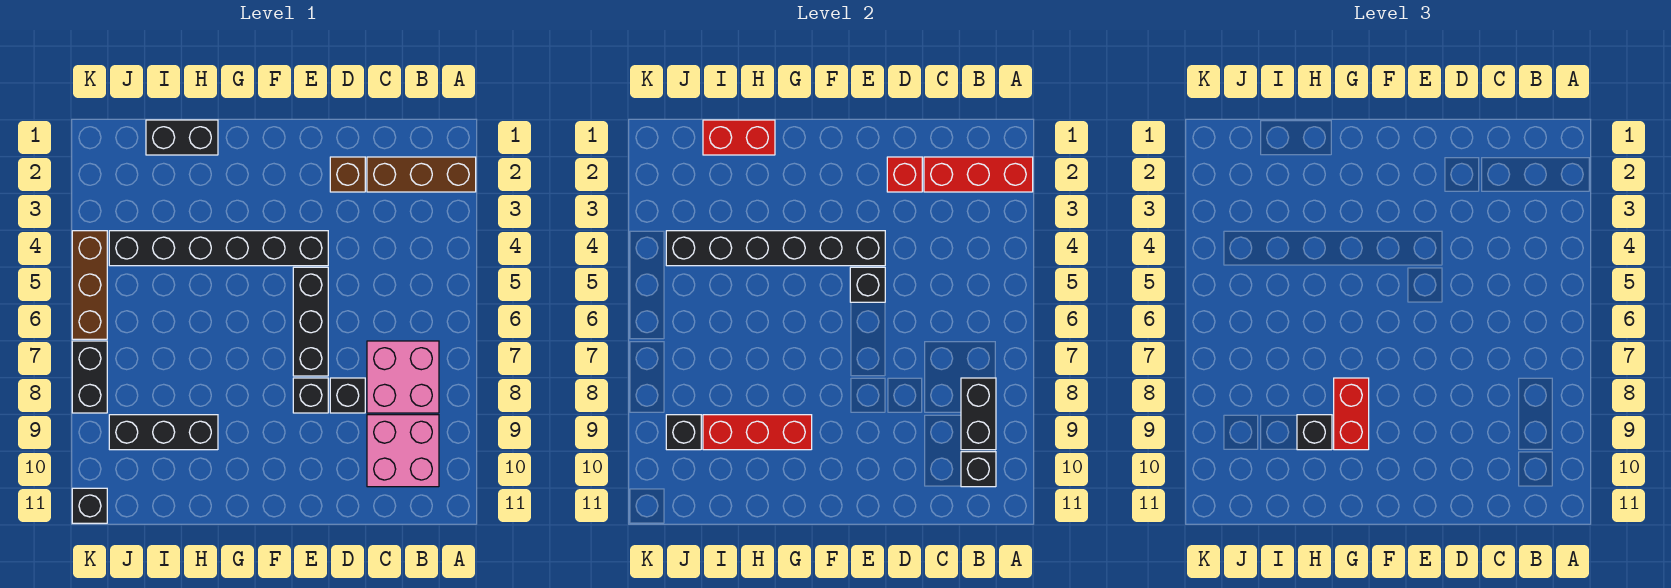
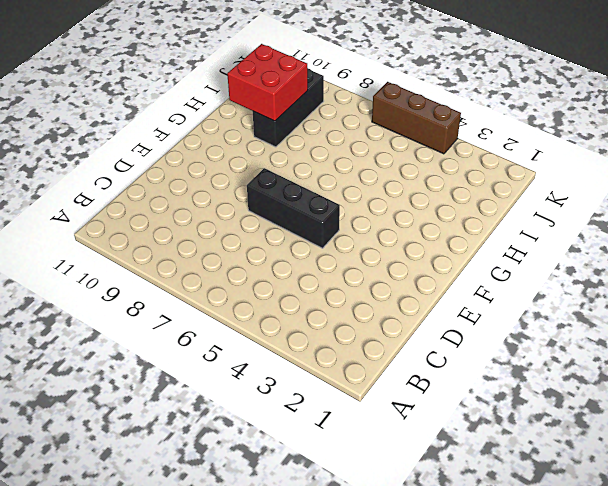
red 2x2 brick [227,44,308,121] -> red 1x3 brick [703,415,812,450]
none -> brown 1x3 brick [367,157,476,192]
none -> pink 2x2 brick [367,341,439,413]
none -> pink 2x2 brick [367,415,439,487]

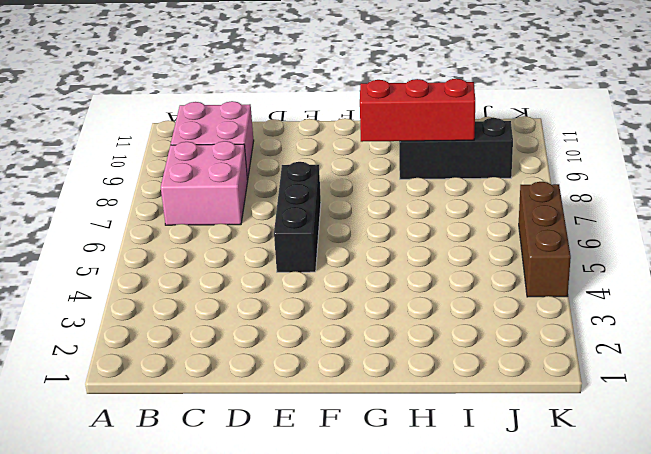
none -> brown 1x3 brick [367,157,476,192]
none -> brown 1x1 brick [330,157,365,192]
none -> black 1x1 brick [330,378,365,413]

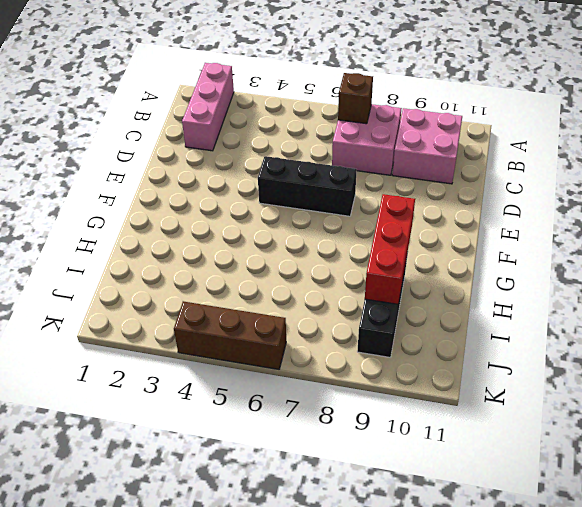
pink 1x3 brick [182,63,234,151] -> brown 1x3 brick [367,157,476,192]
brown 1x1 brick [338,73,373,124] -> brown 1x1 brick moved to [330,157,365,192]
none -> black 1x1 brick [330,378,365,413]
none -> black 1x6 brick [109,231,328,266]
none -> black 1x1 brick [293,378,328,413]

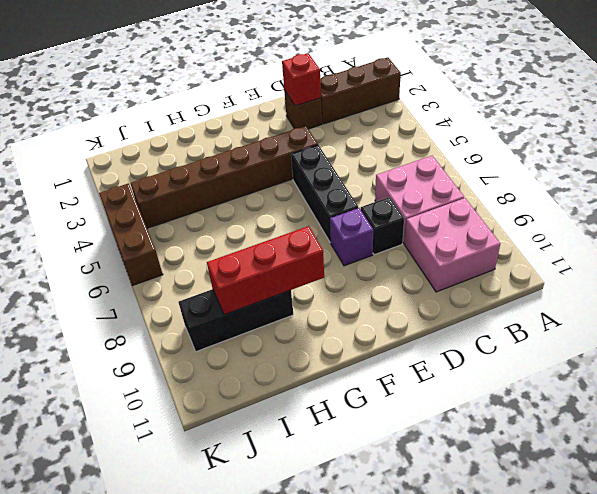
brown 1x6 brick [130,126,318,228] -> black 1x6 brick [109,231,328,266]
purple 1x1 brick [330,208,373,266] -> black 1x1 brick [293,378,328,413]
none -> black 1x2 brick [146,120,218,155]
none -> black 1x2 brick [72,341,107,413]
none -> black 1x1 brick [72,488,107,523]

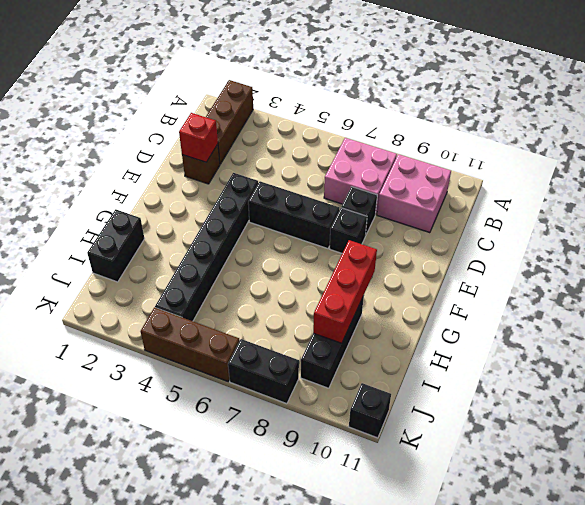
none -> red 1x3 brick [924,157,1033,192]
none -> black 1x2 brick [961,378,996,450]
none -> black 1x1 brick [961,452,996,487]

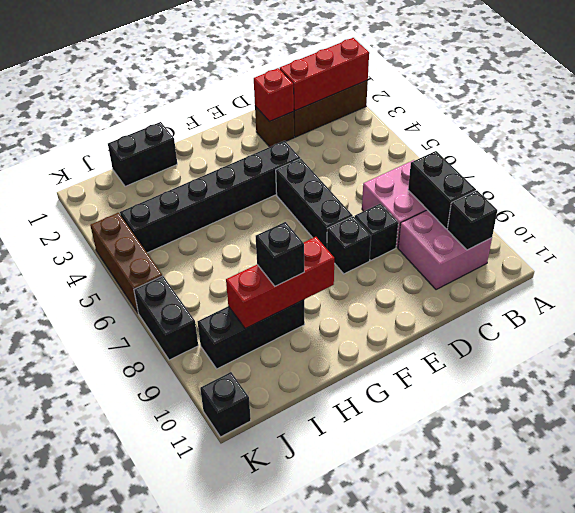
none -> black 1x6 brick [666,231,885,266]
none -> black 1x1 brick [850,267,885,302]
none -> red 1x2 brick [703,120,775,155]

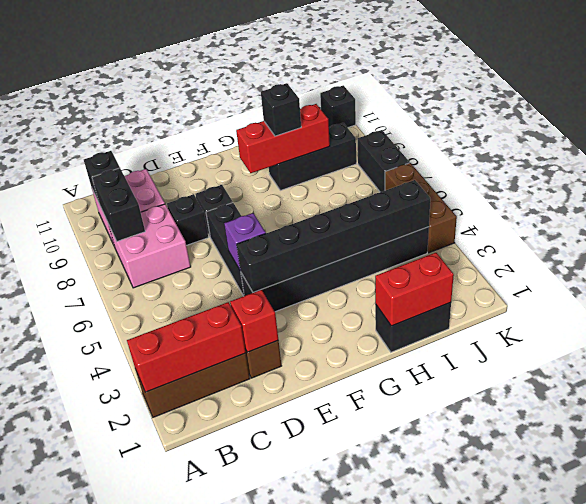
purple 1x1 brick [224,213,266,270] -> black 1x1 brick [850,267,885,302]
none -> black 1x1 brick [666,415,701,450]
none -> red 1x2 brick [1334,378,1369,450]

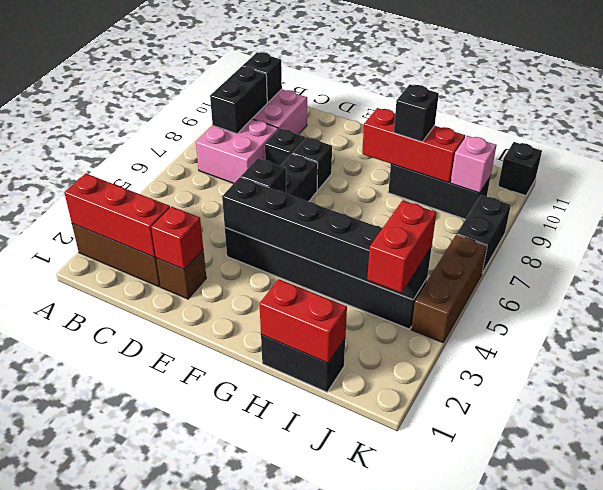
red 1x2 brick [367,201,436,293] -> red 1x2 brick moved to [1334,378,1369,450]
pink 1x1 brick [451,136,496,193] -> black 1x1 brick [666,415,701,450]

